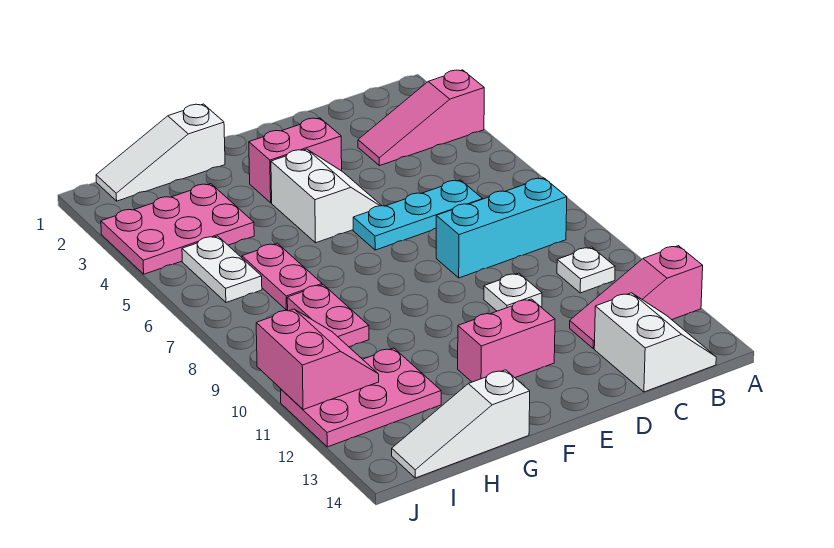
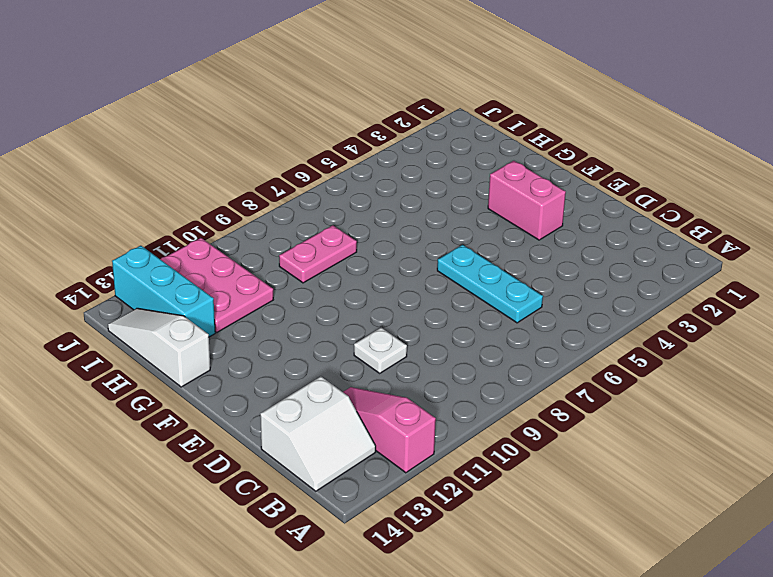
cyan 1x3 brick [112,246,215,337] -> cyan 1x3 brick moved to [436,178,567,278]
none -> pink 1x3 slope [358,70,484,166]
none -> white 1x1 plate [557,247,615,293]
none -> white 2x2 slope [271,149,382,243]

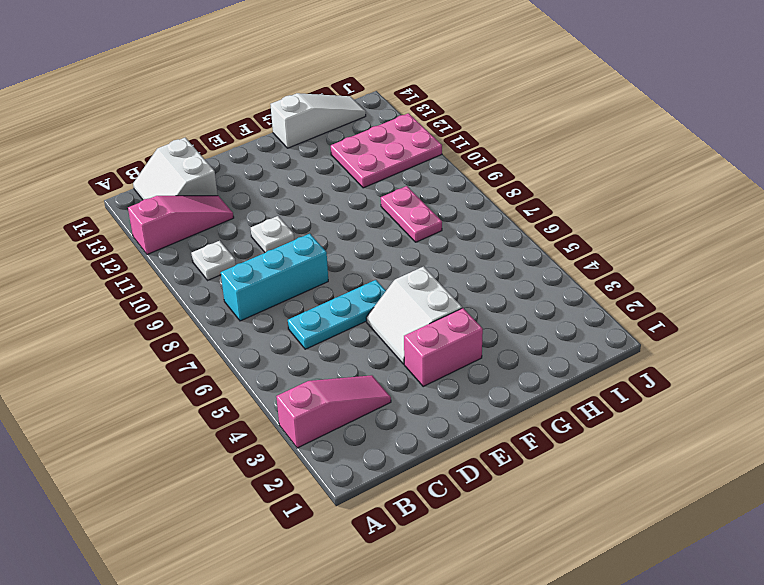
none -> pink 1x2 brick [458,299,555,382]
none -> white 1x3 slope [96,104,225,201]
none -> pink 2x3 plate [101,184,254,274]

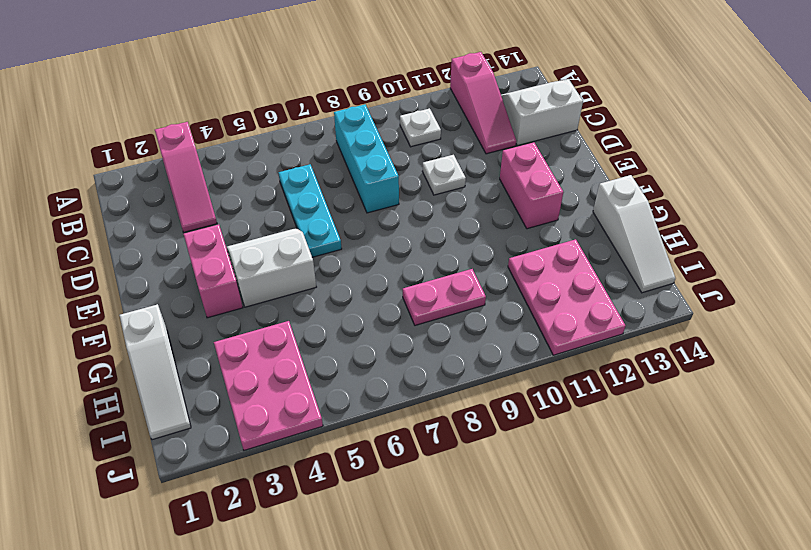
none -> pink 1x2 plate [242,243,322,310]
none -> white 1x2 plate [182,236,262,303]
none -> pink 2x2 slope [256,309,379,410]

